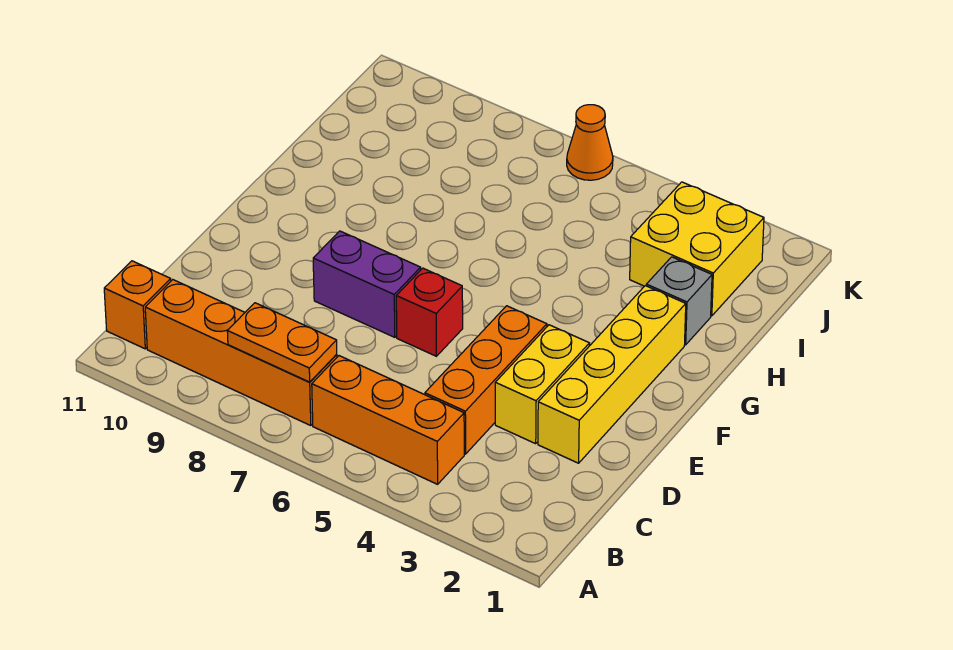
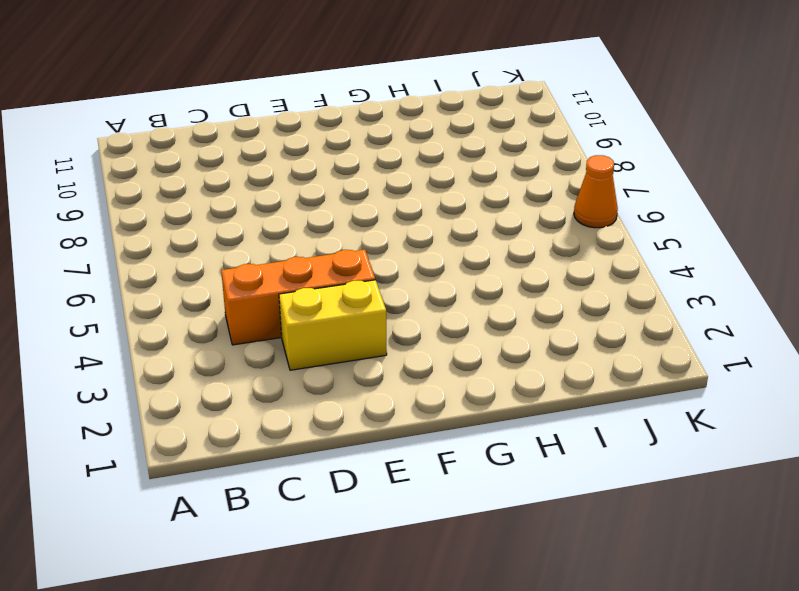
none -> orange 1x3 brick [312,356,464,484]
none -> orange 1x4 brick [145,280,337,425]
none -> orange 1x1 brick [104,261,171,349]

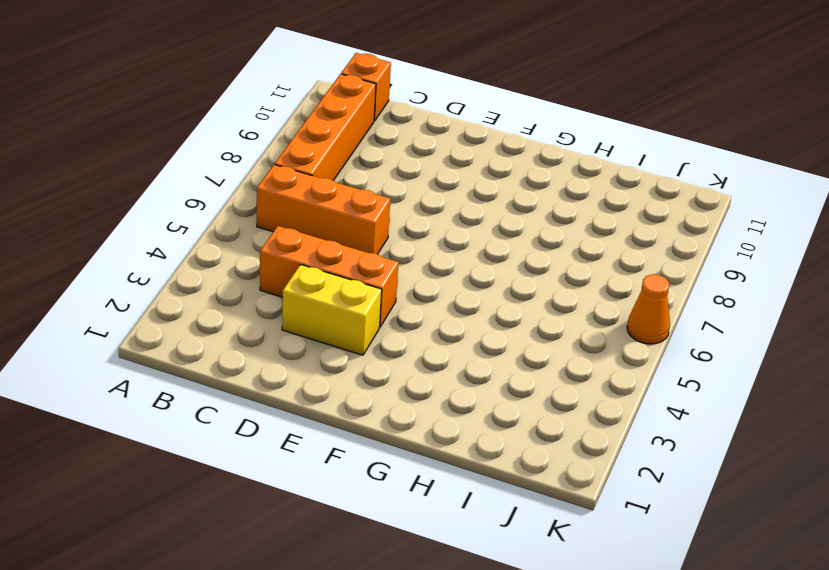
orange 1x3 brick [257,165,390,254] -> orange 1x3 brick turned to [312,356,464,484]
none -> yellow 1x4 brick [538,286,686,463]
none -> red 1x1 brick [396,268,463,356]
none -> purple 1x2 brick [313,231,421,337]

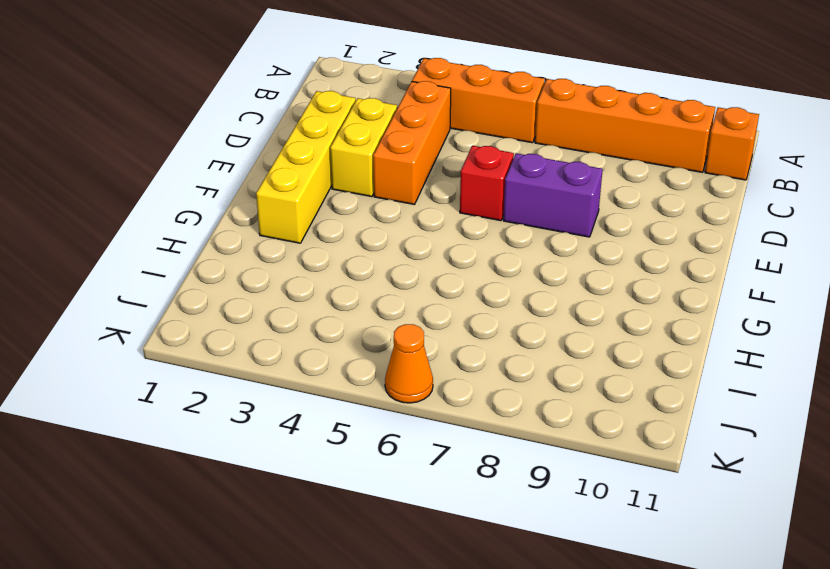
none -> grey 1x1 brick [646,257,712,345]
none -> yellow 2x2 brick [630,182,764,316]
none -> orange 1x2 plate [227,303,337,382]

